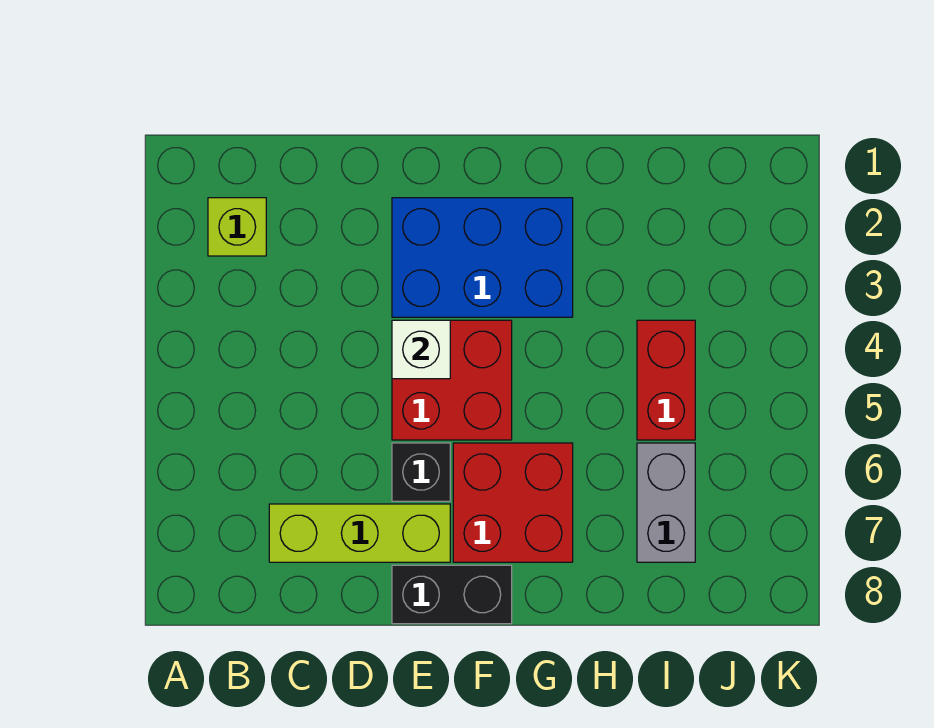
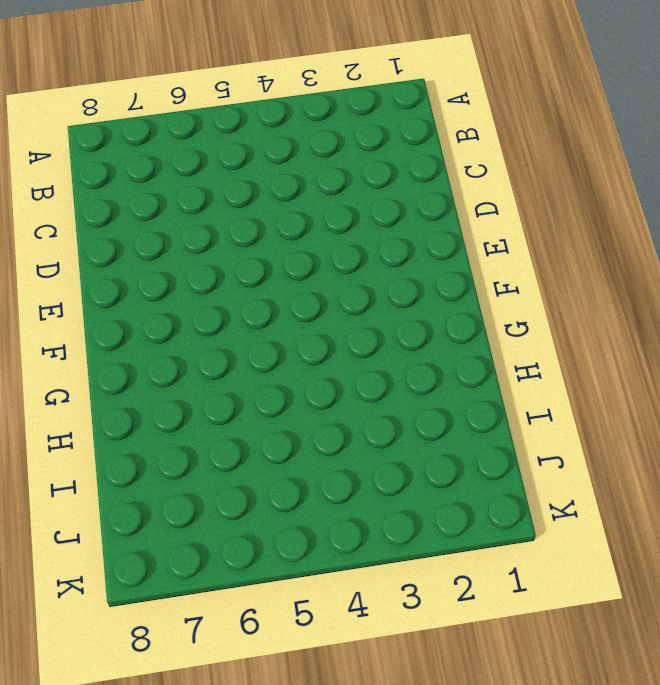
none -> lime 1x1 brick [208,198,266,256]
none -> lime 1x3 brick [269,504,450,562]

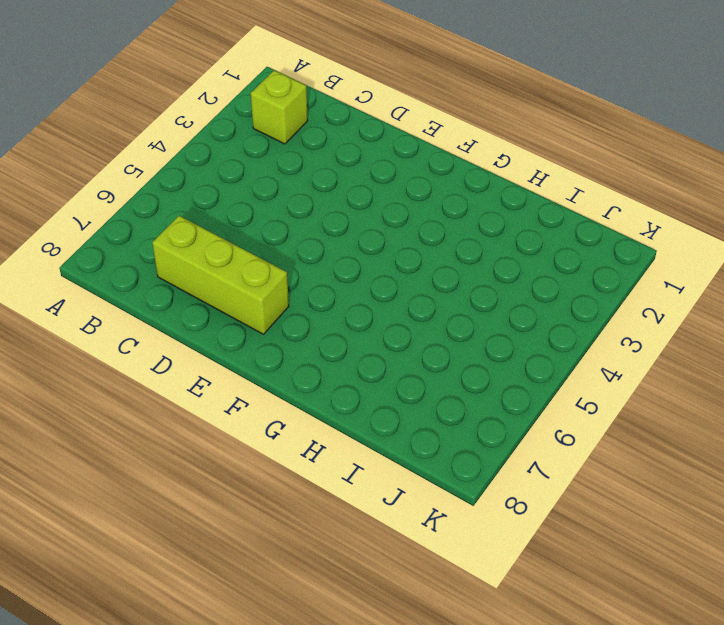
none -> blue 2x3 brick [392,198,573,317]
none -> red 2x2 brick [392,320,512,440]

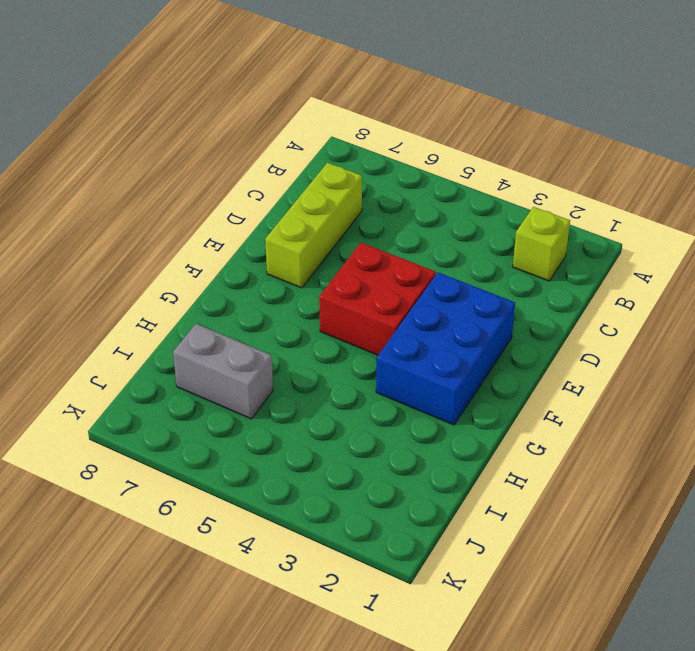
none -> black 1x1 brick [392,443,450,501]
none -> black 1x2 brick [392,565,512,624]

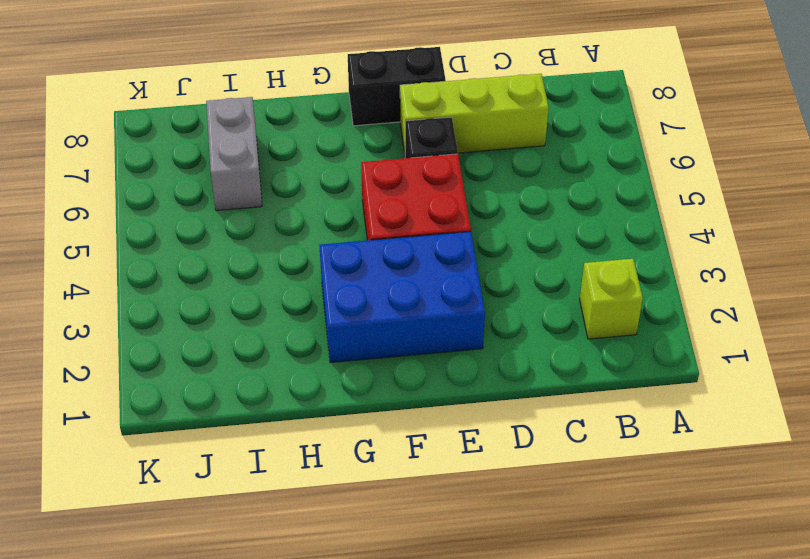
none -> red 2x2 brick [453,443,573,562]
none -> red 1x2 brick [637,320,695,440]

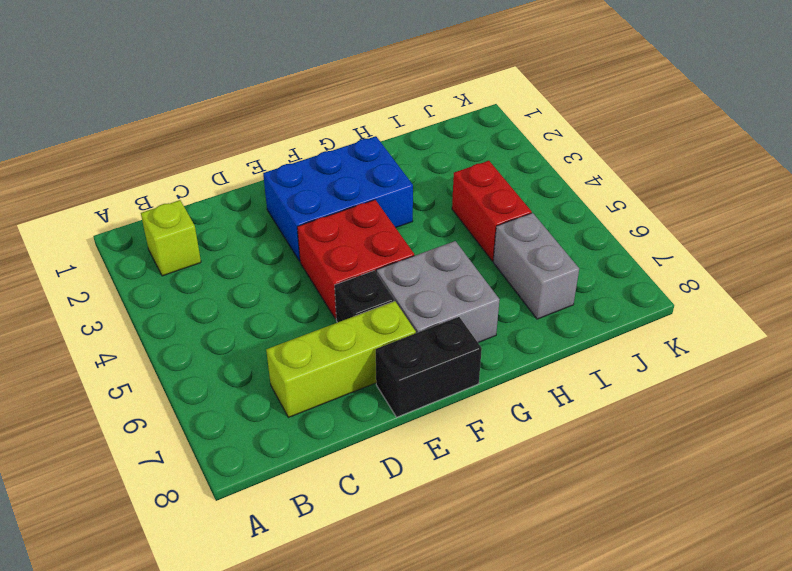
grey 2x2 brick [376,241,500,342] -> red 2x2 brick [453,443,573,562]
none -> white 1x1 brick [392,320,450,379]

